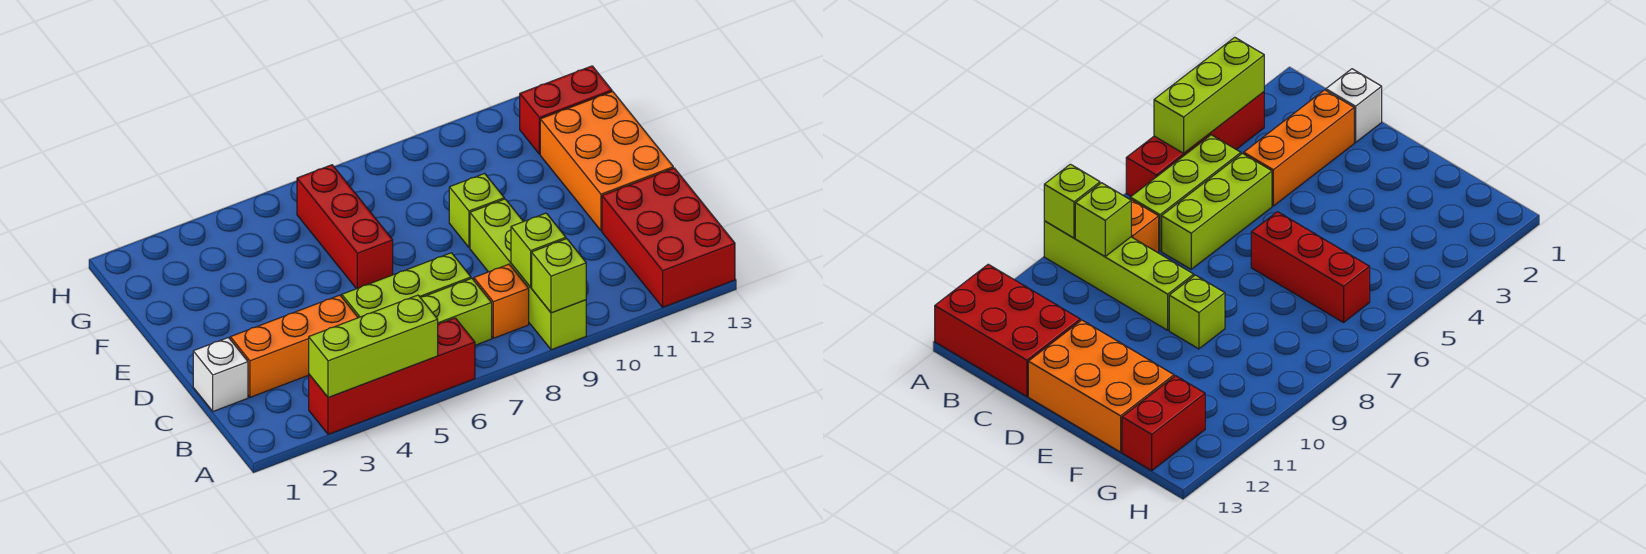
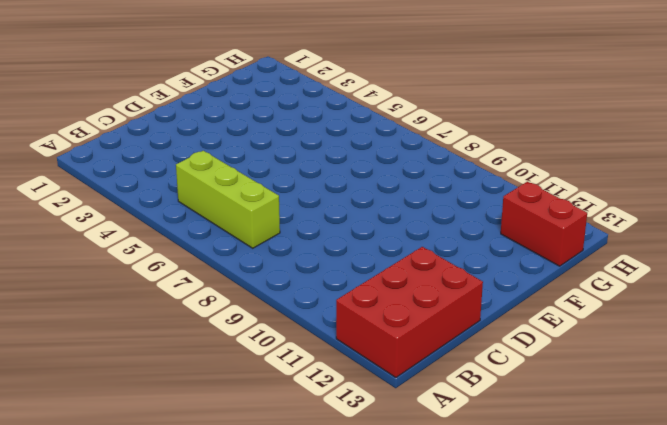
none -> red 1x4 brick [309,318,475,434]
none -> lime 1x4 brick [470,199,586,350]
none -> orange 1x1 brick [474,264,529,338]

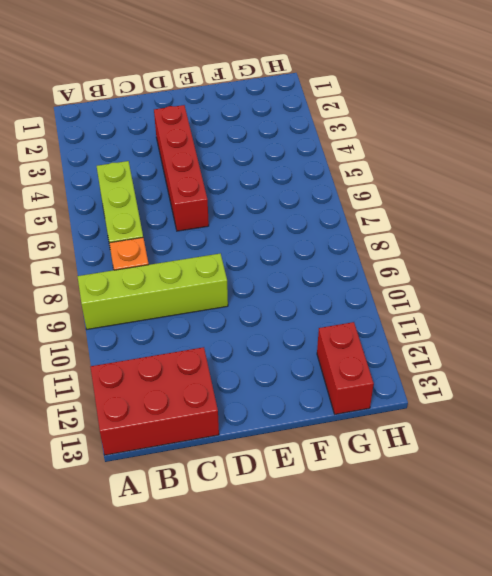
red 1x4 brick [154,105,209,231] -> red 1x4 brick moved to [309,318,475,434]
none -> white 1x1 brick [193,337,248,411]
none -> orange 1x3 brick [230,295,358,397]
none -> lime 1x3 brick [342,253,471,318]

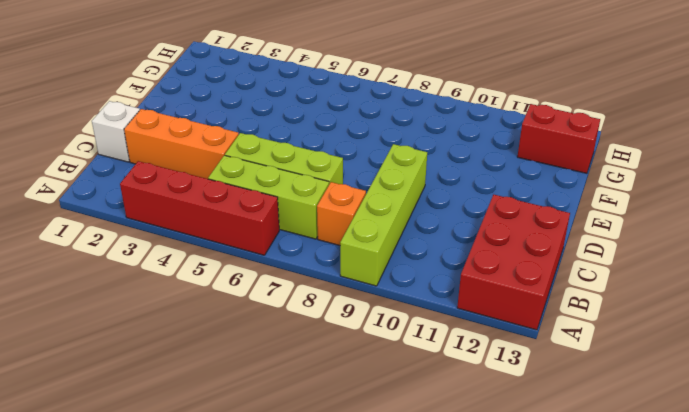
none -> orange 2x3 brick [540,91,673,231]
none -> red 1x3 brick [297,165,393,289]
none -> lime 1x1 brick [449,173,504,248]

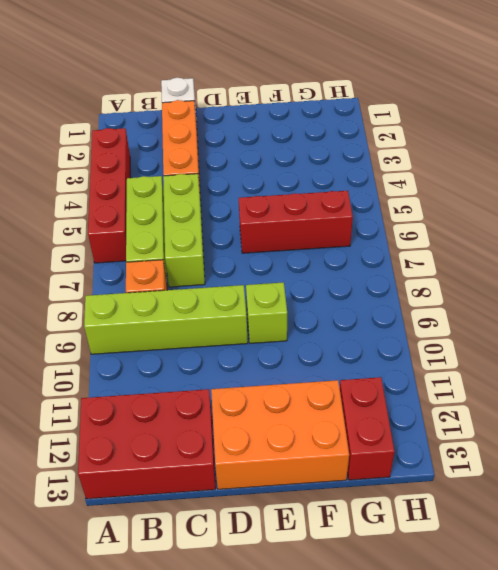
none -> lime 1x3 brick [309,295,438,398]
none -> lime 1x1 brick [532,239,586,313]
none -> lime 1x1 brick [511,213,566,287]

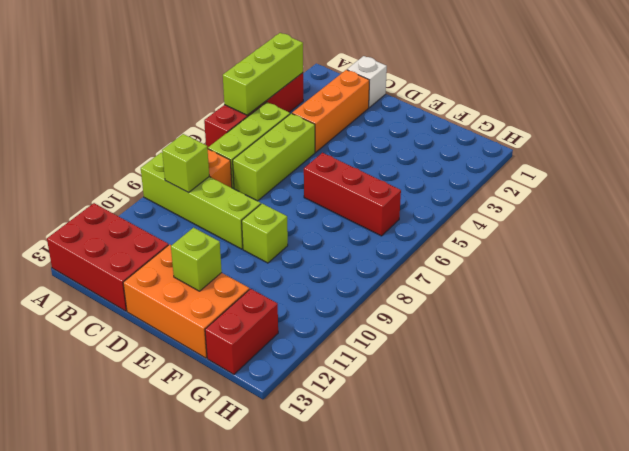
lime 1x1 brick [171,227,222,291] -> lime 1x1 brick moved to [532,239,586,313]

